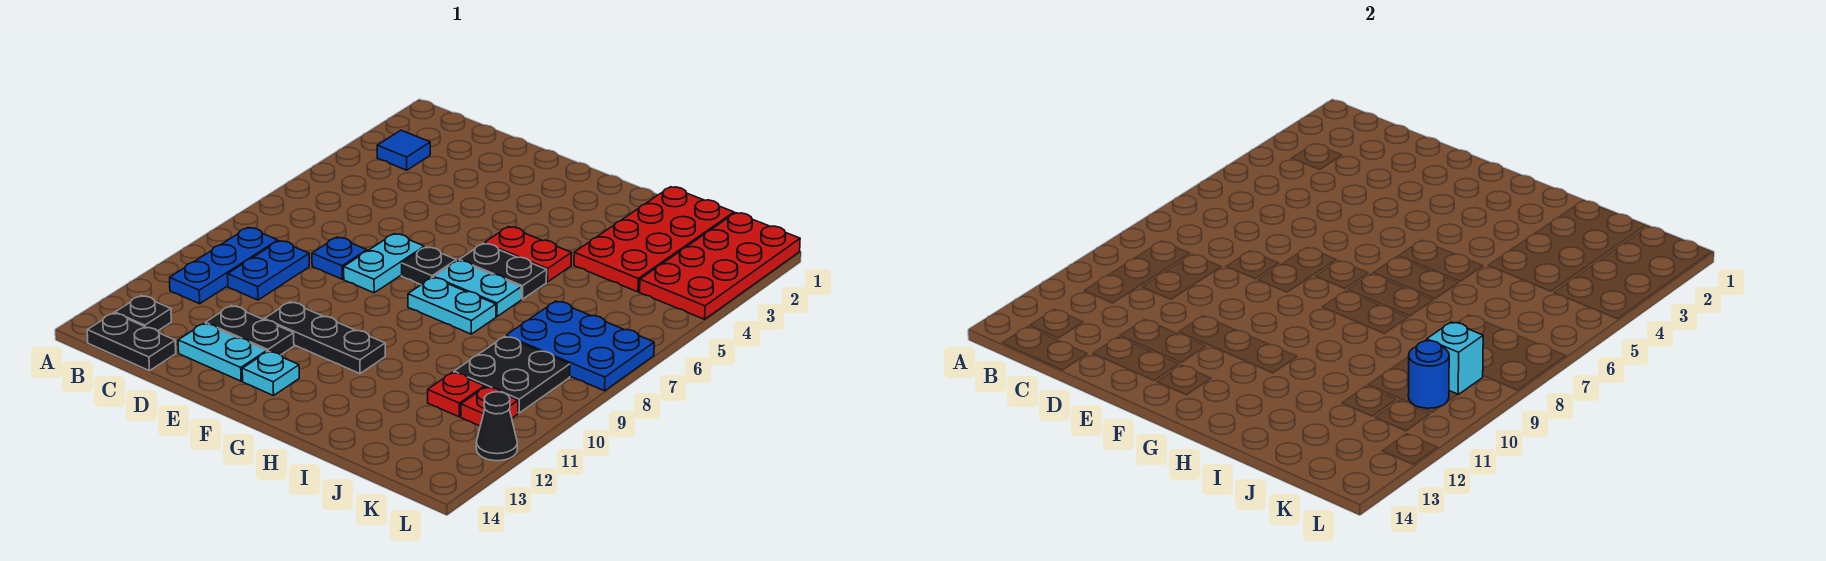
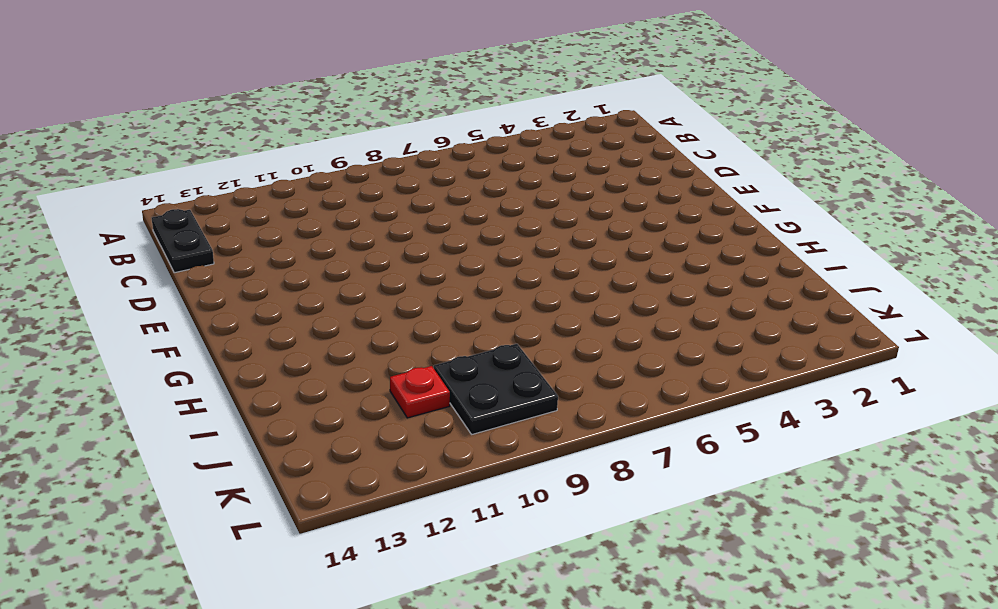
none -> blue 1x1 tile [377,130,430,170]
none -> blue 1x3 plate [170,228,278,304]
none -> black 1x1 plate [115,296,171,331]

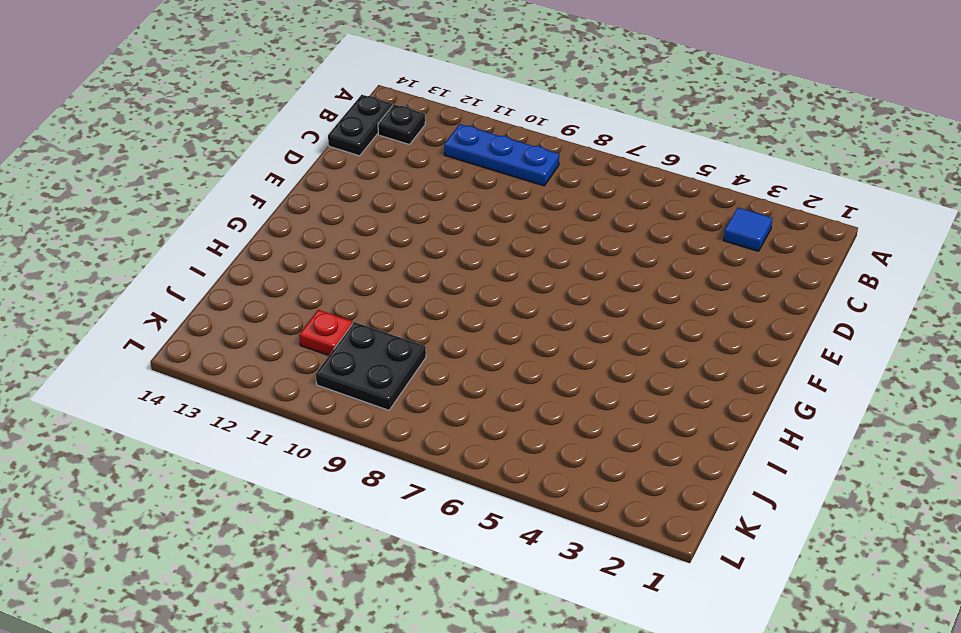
none -> blue 1x2 plate [228,241,309,300]
none -> blue 1x1 plate [312,237,367,279]
none -> black 1x2 plate [205,306,294,355]

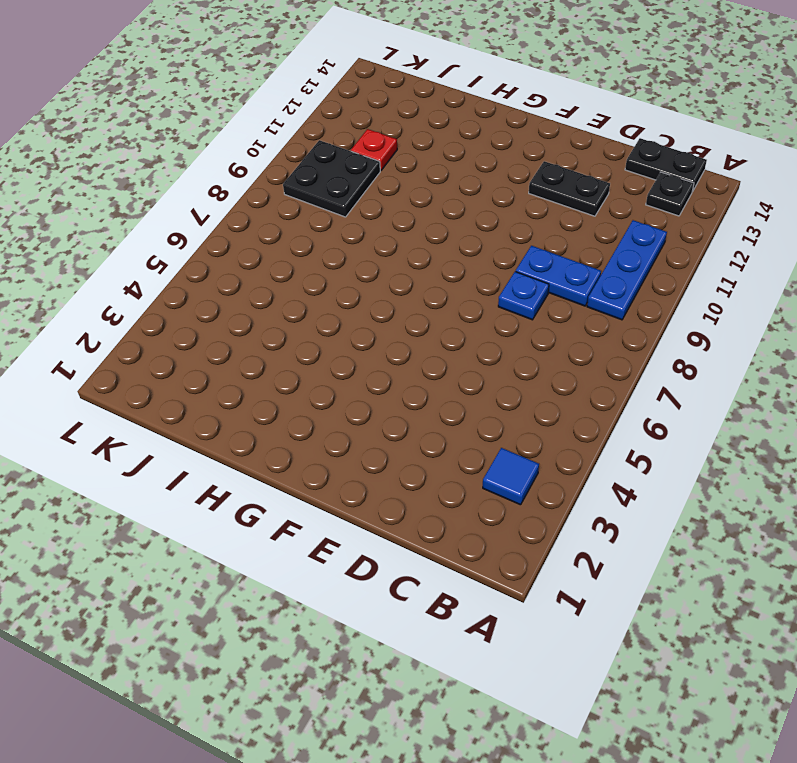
blue 1x2 plate [516,246,601,306] -> blue 1x2 plate turned to [228,241,309,300]
none -> cyan 1x2 plate [178,323,267,381]
none -> cyan 1x2 plate [344,234,424,293]
none -> black 1x3 plate [264,302,385,374]

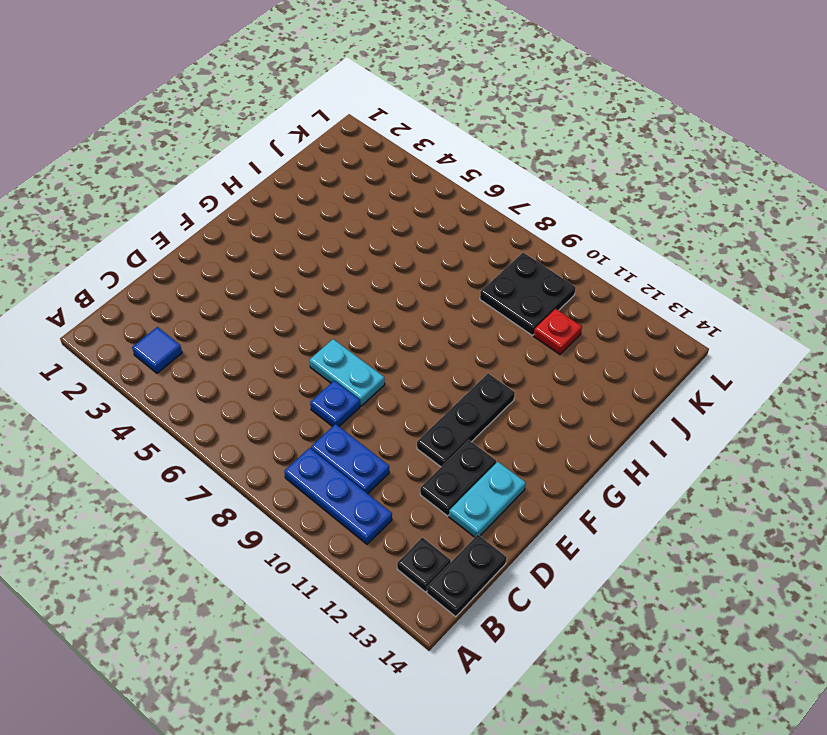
none -> black 1x1 plate [402,247,456,285]
none -> cyan 1x1 plate [242,351,299,396]
none -> red 1x2 plate [485,227,571,282]

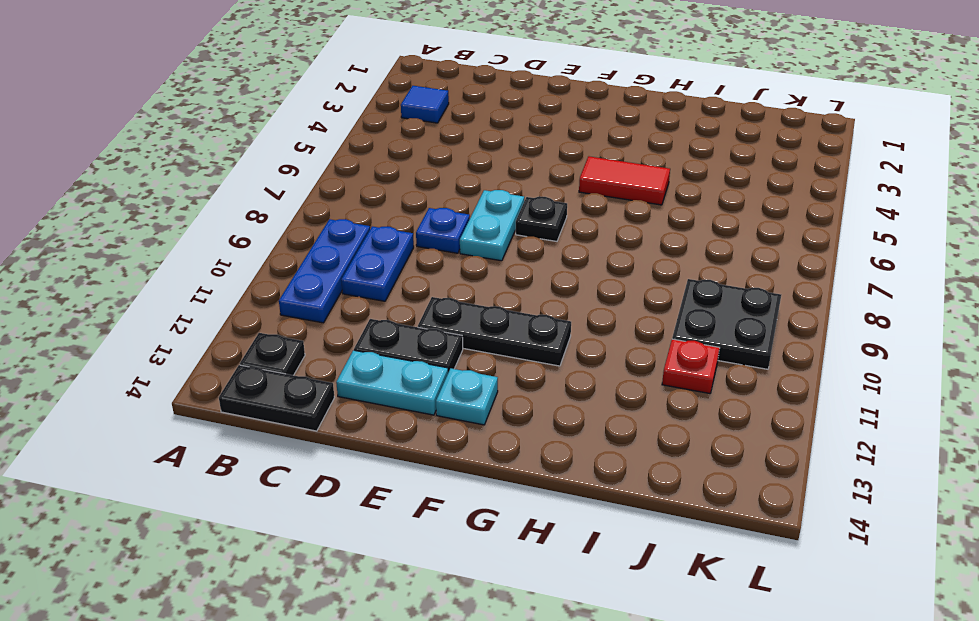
red 1x2 tile [579,156,670,205] -> red 1x2 plate [485,227,571,282]
none -> black 1x2 plate [459,243,547,299]
none -> cyan 1x2 plate [434,260,521,317]
none -> cyan 1x2 plate [408,277,496,334]

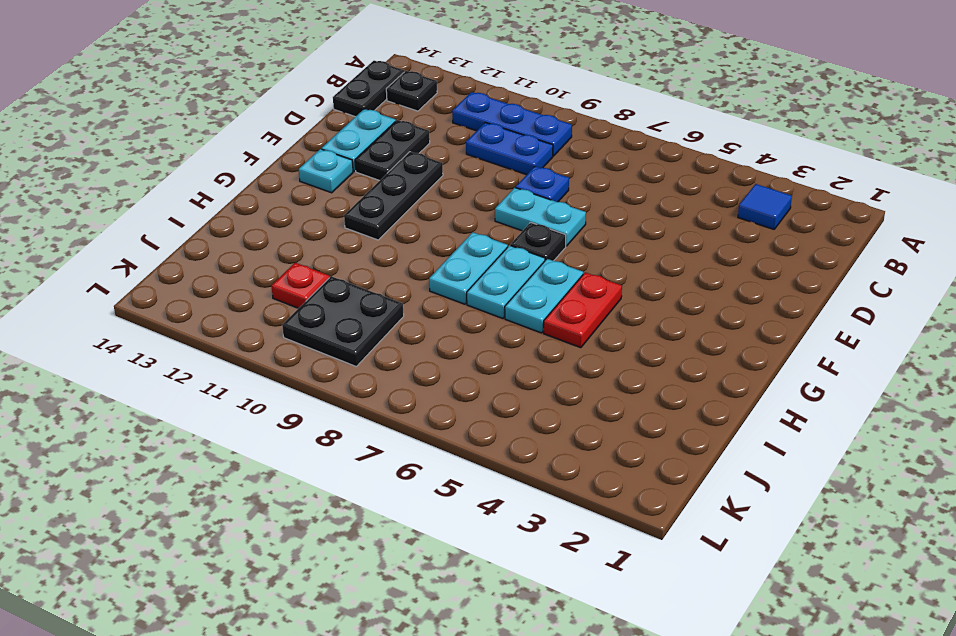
cyan 1x2 plate [505,259,583,333] -> black 1x2 plate [459,243,547,299]
none -> red 2x4 plate [574,187,734,292]
none -> blue 2x3 plate [506,301,654,391]
none -> red 2x4 plate [640,213,800,319]

